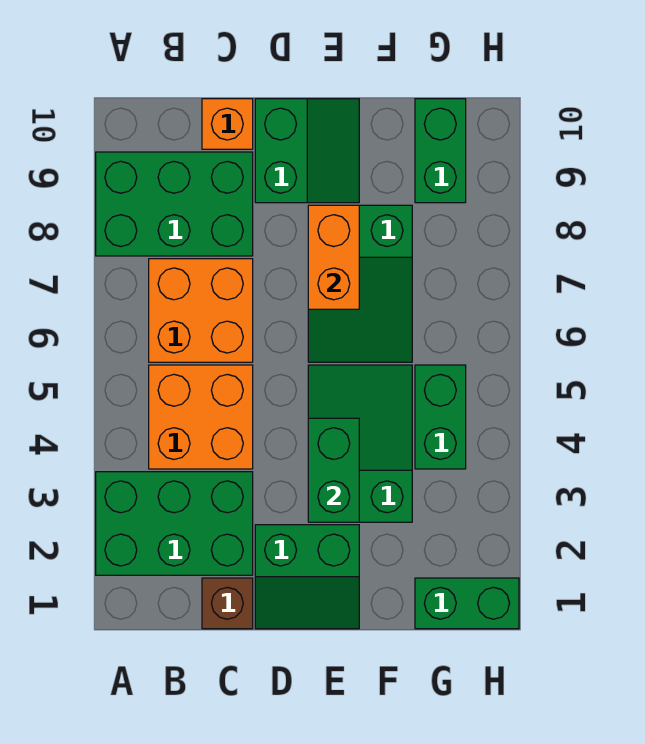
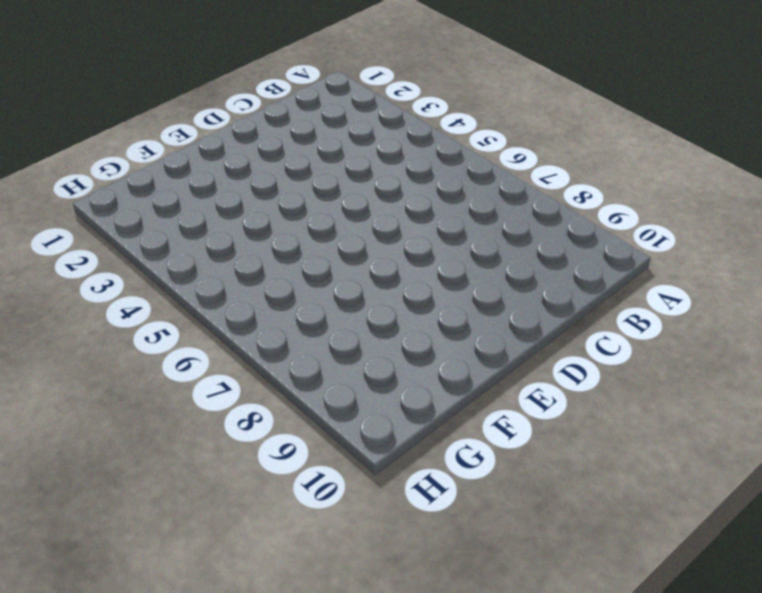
none -> green 2x3 brick [96,472,253,575]
none -> green 2x3 brick [96,152,253,256]
none -> orange 2x2 brick [149,365,253,469]

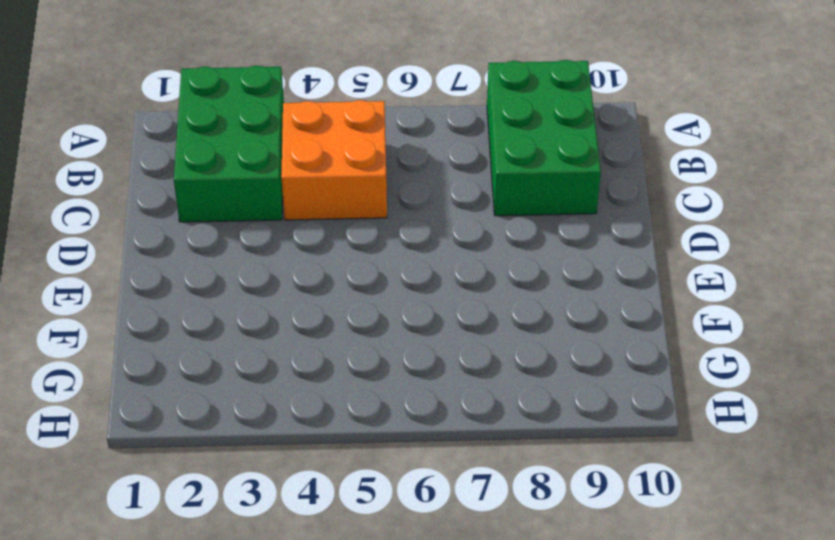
none -> orange 2x2 brick [149,259,253,362]
none -> brown 1x1 brick [202,578,253,629]
none -> orange 1x1 brick [202,99,253,149]

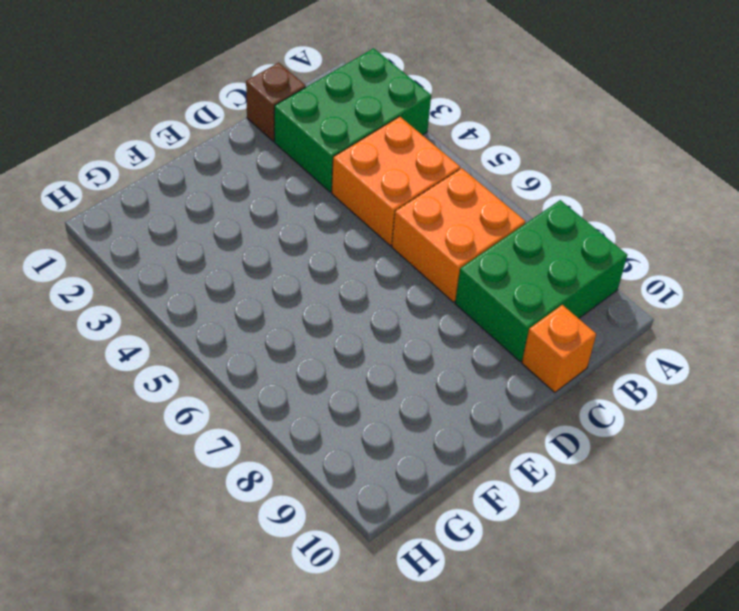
none -> green 2x2 slope [255,525,359,629]
none -> green 2x2 slope [255,99,359,203]
none -> green 2x3 slope [308,365,412,522]

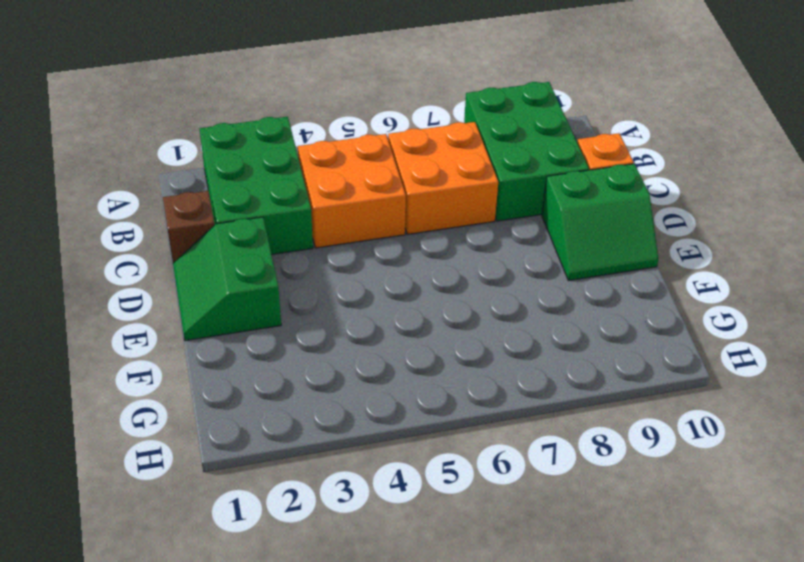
none -> green 2x3 slope [308,365,412,522]
none -> green 2x3 slope [308,205,412,362]
none -> green 1x2 brick [415,578,519,629]

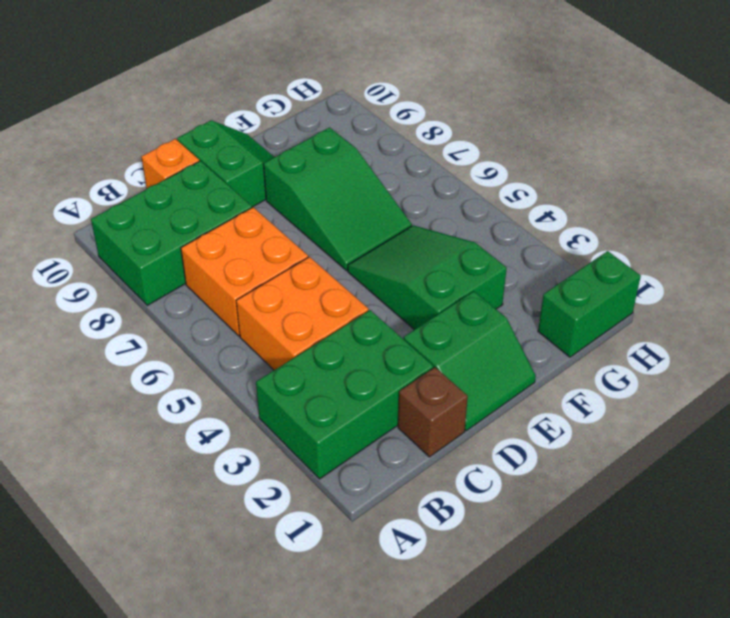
none -> green 1x2 brick [415,365,466,469]
none -> green 1x2 brick [415,99,466,203]
none -> green 1x2 brick [308,418,359,522]

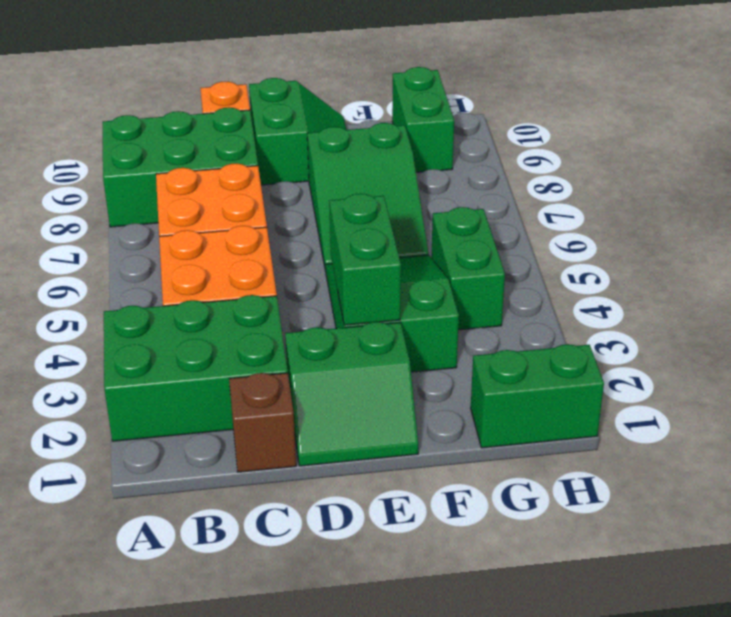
none -> orange 1x2 brick [308,205,359,309]

